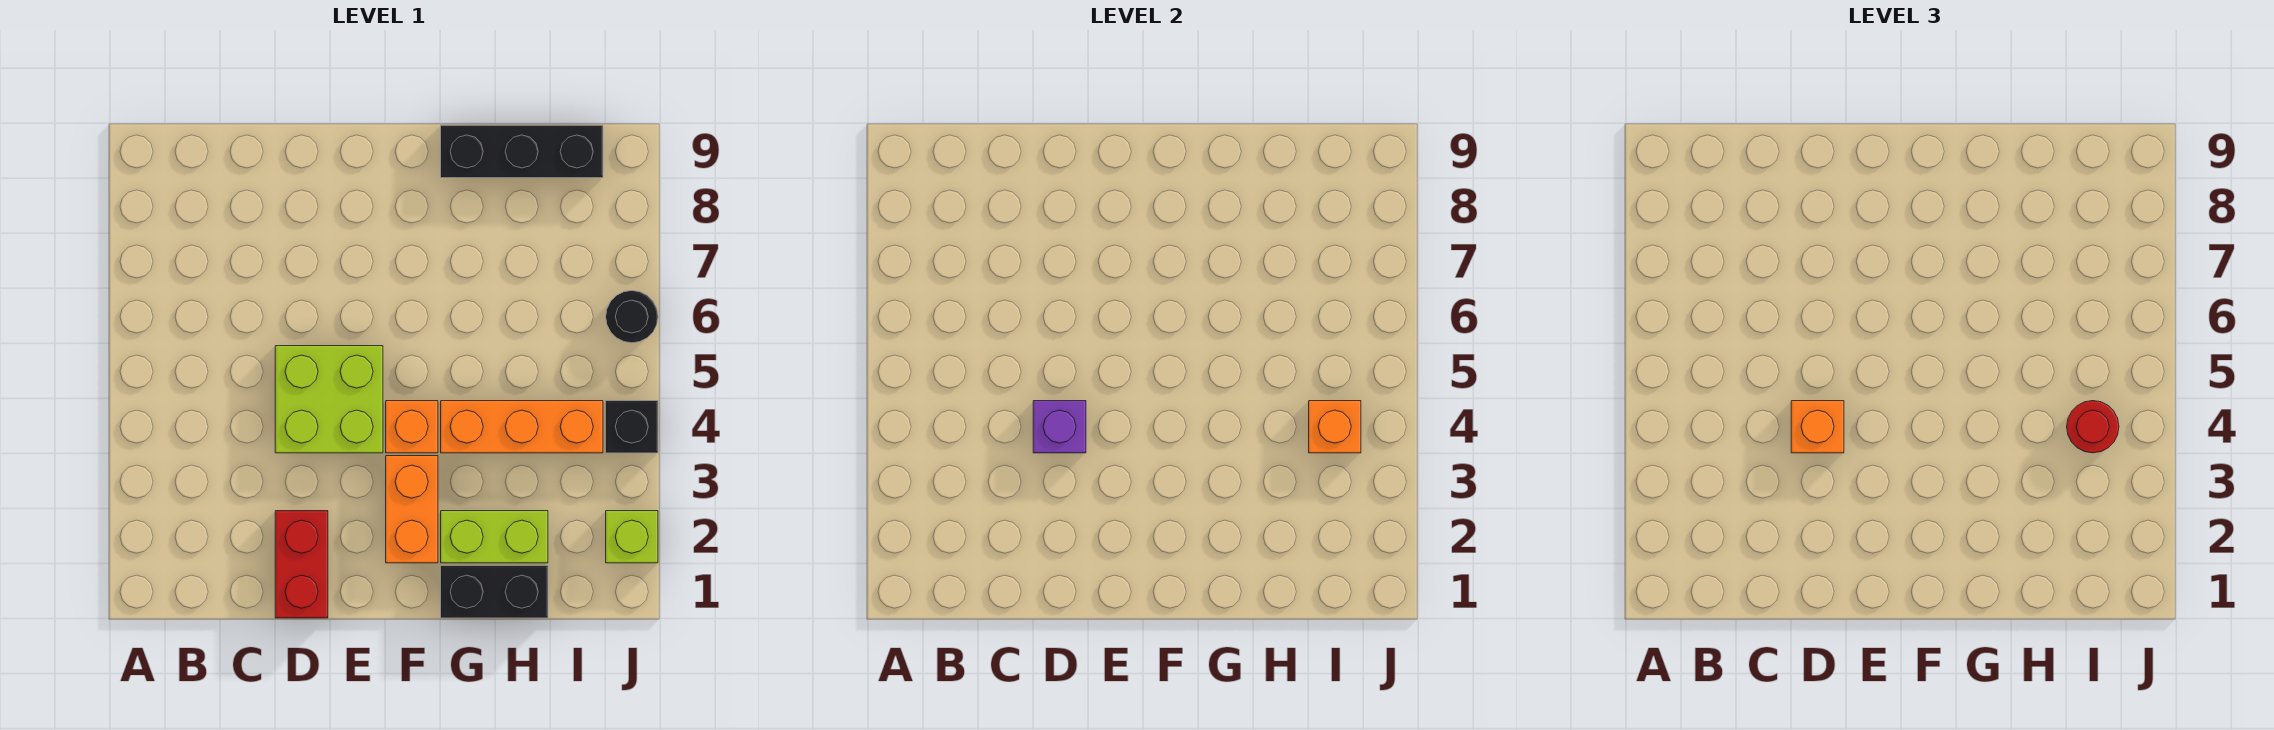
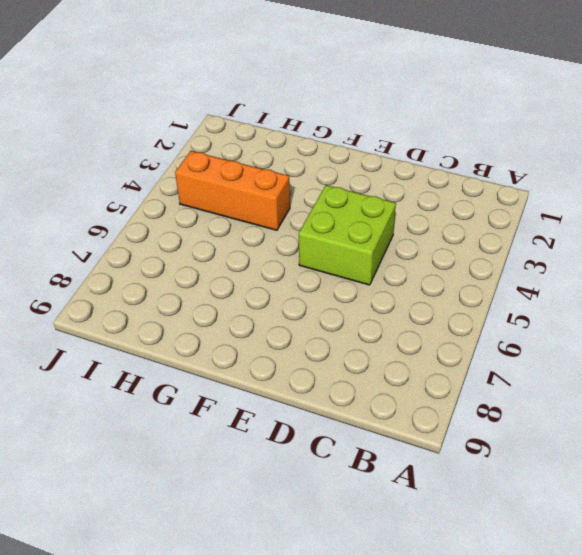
none -> red 1x2 brick [275,511,328,618]
none -> orange 1x2 brick [386,456,438,563]
none -> orange 1x1 brick [386,401,438,453]

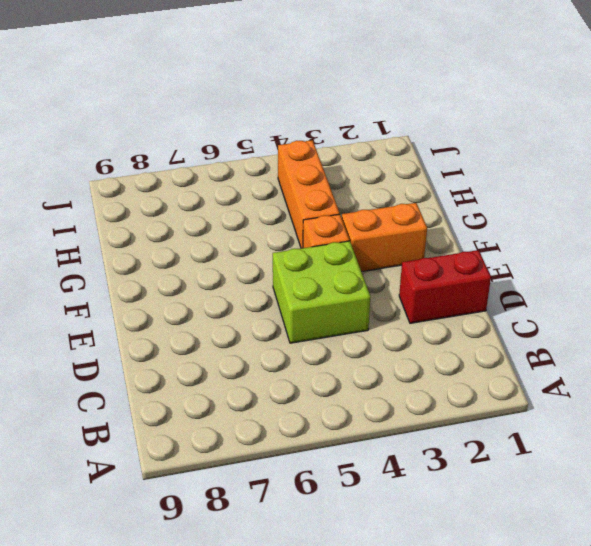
none -> black 1x2 brick [441,566,548,618]
none -> lime 1x2 brick [441,511,548,563]
none -> black 1x3 brick [441,125,603,178]

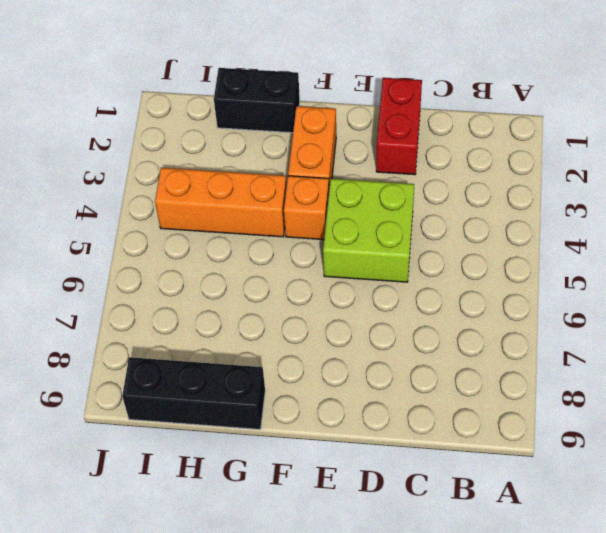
none -> lime 1x2 brick [441,511,548,563]
none -> lime 1x1 brick [606,511,658,563]
none -> black 1x1 brick [606,401,658,453]

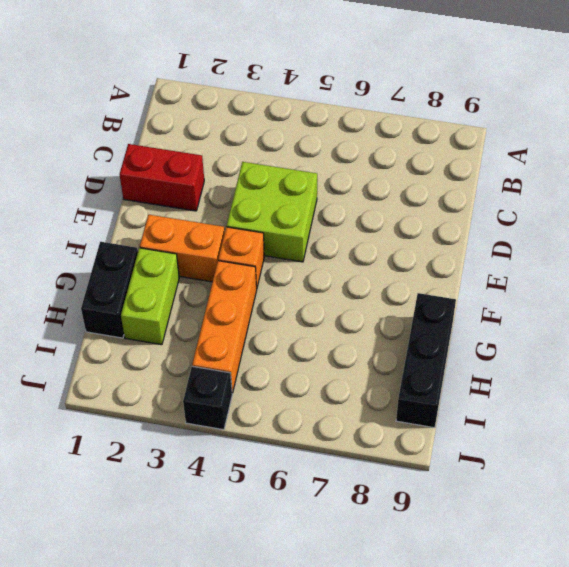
none -> lime 1x1 brick [606,511,658,563]
none -> black 1x1 round brick [606,291,658,343]
none -> purple 1x1 brick [1033,401,1086,453]

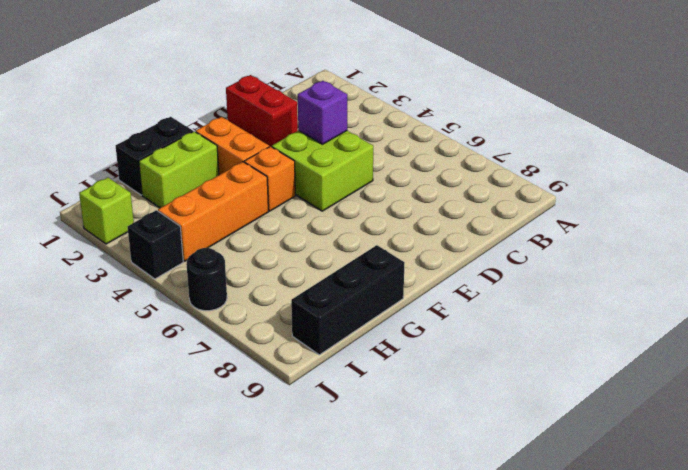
none -> orange 1x1 brick [1309,401,1361,453]
none -> orange 1x1 brick [1791,401,1844,453]
none -> red 1x1 round brick [2067,401,2119,453]

